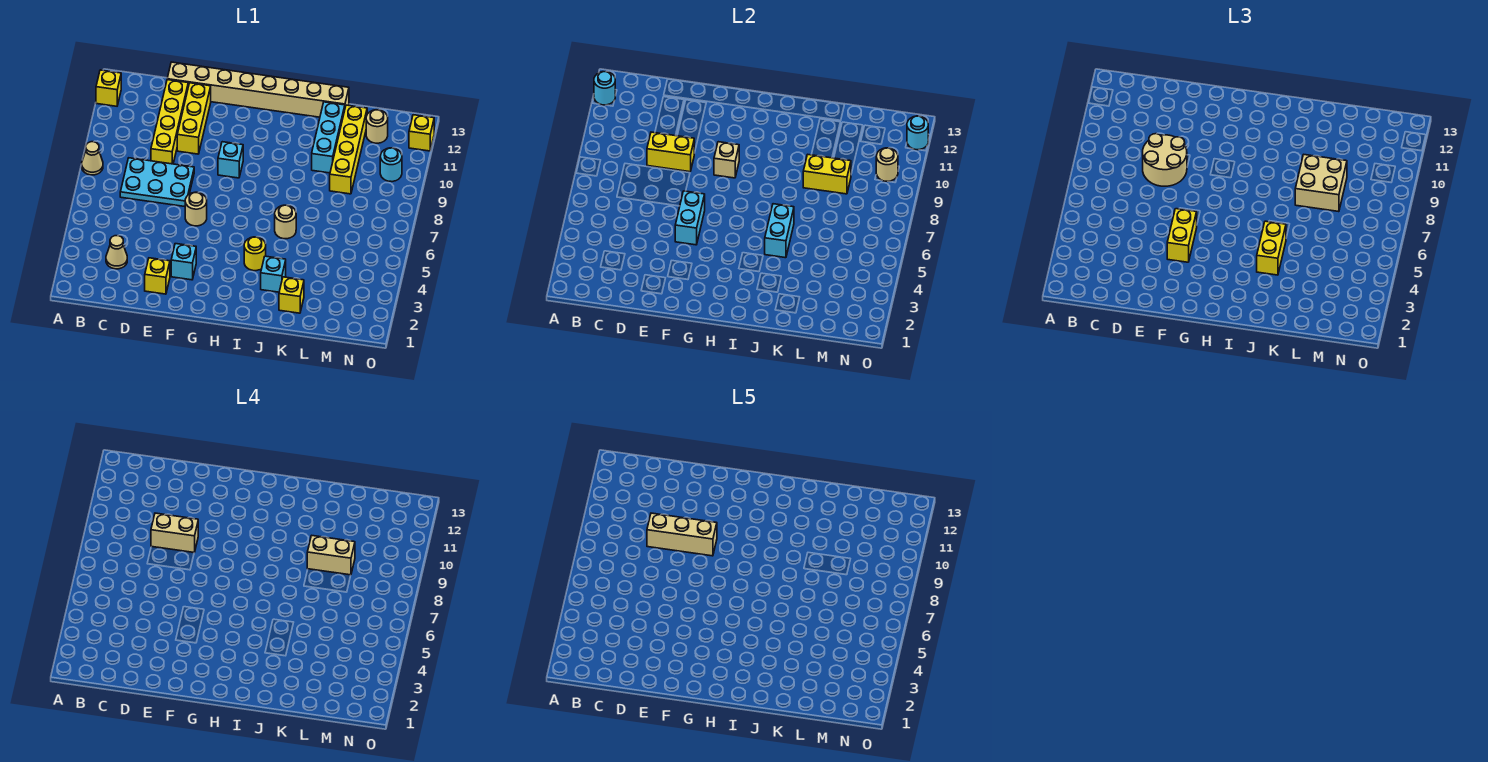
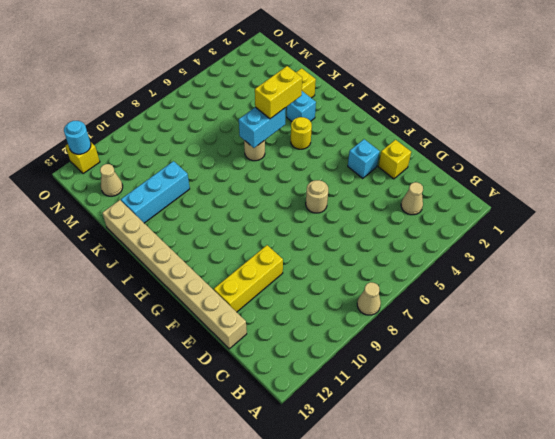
tan 1x1 cone [100,164,123,196] -> tan 1x1 round brick [366,110,388,143]
none -> yellow 1x1 brick [96,70,121,106]
none -> cyan 2x3 plate [120,158,194,207]
none -> yellow 1x4 brick [151,80,188,164]
none -> cyan 1x1 brick [218,142,243,178]

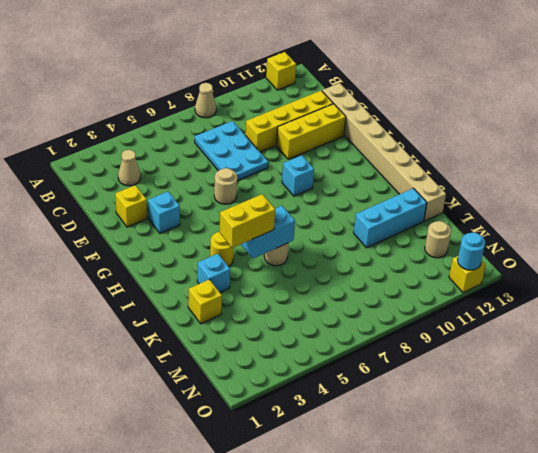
none -> yellow 1x4 brick [330,105,367,194]
none -> cyan 1x1 round brick [380,148,402,182]
none -> cyan 1x1 round brick [594,72,615,105]
none -> yellow 1x2 brick [647,132,694,172]

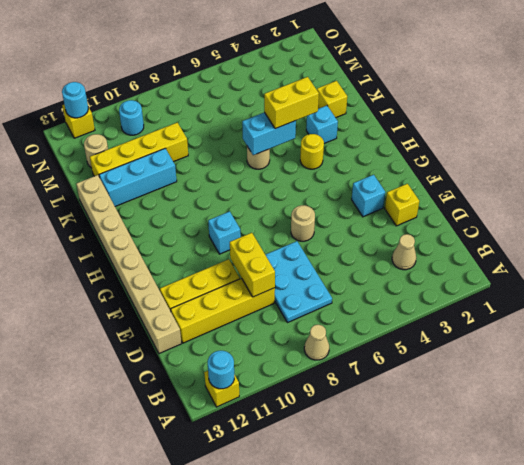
none -> cyan 1x2 brick [675,191,705,245]
none -> tan 1x1 brick [714,142,739,178]
none -> yellow 1x2 brick [803,155,851,194]
none -> tan 1x1 round brick [876,148,898,182]

